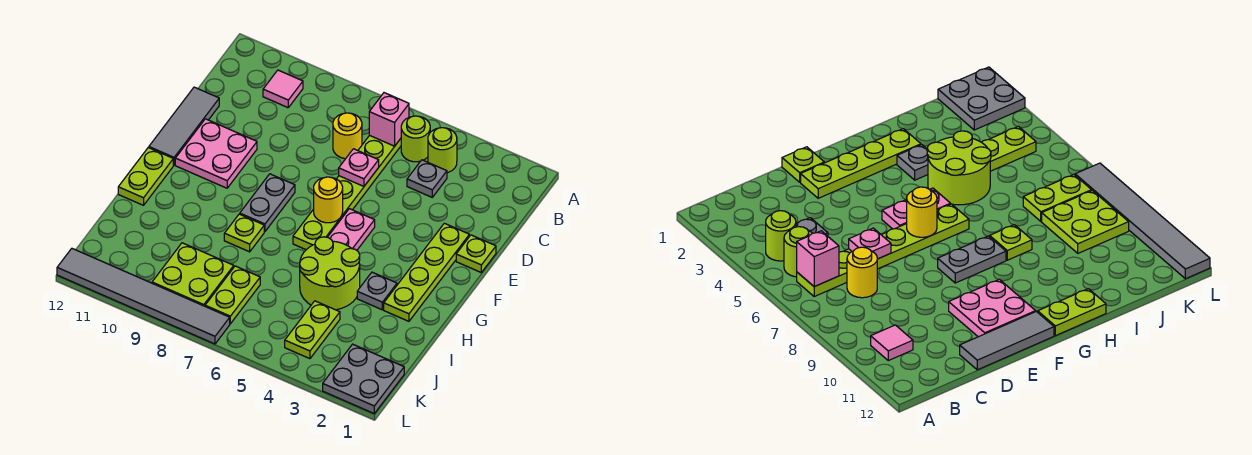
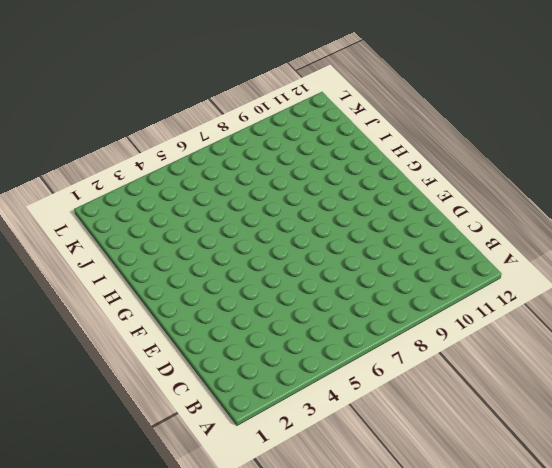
none -> lime 1x1 round brick [428,128,457,173]
none -> lime 1x1 round brick [401,116,430,162]
none -> lime 1x6 plate [293,135,401,250]

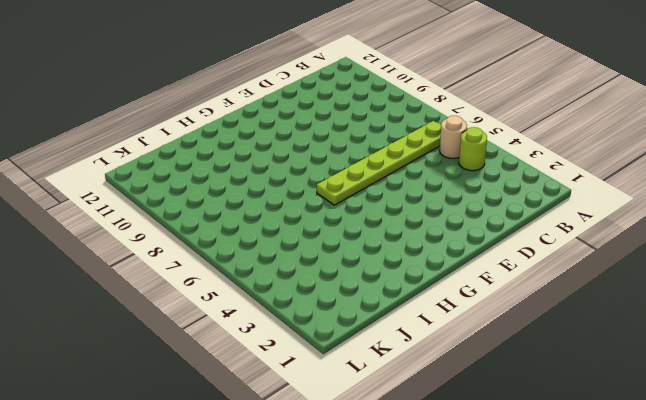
tan 1x1 round brick [440,116,467,158] -> lime 1x1 round brick [401,116,430,162]
none -> pink 1x1 tile [263,70,303,108]
none -> grey 1x1 plate [407,160,447,197]
none -> yellow 1x1 round brick [333,113,362,159]

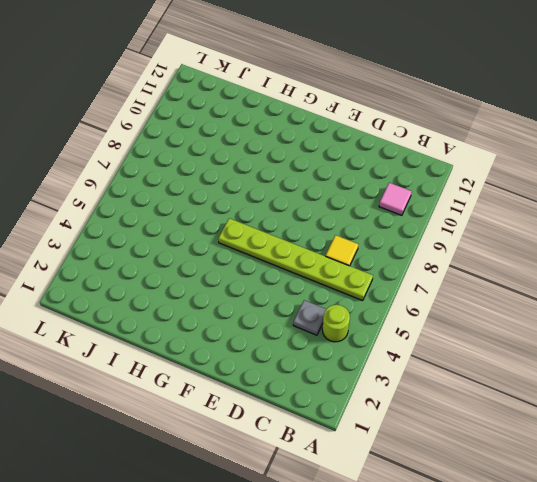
yellow 1x1 tile [326,235,358,266] -> yellow 1x1 round brick [333,113,362,159]
none -> lime 1x1 round brick [401,116,430,162]
none -> grey 1x3 tile [149,87,219,165]
none -> lime 1x1 plate [456,235,496,272]

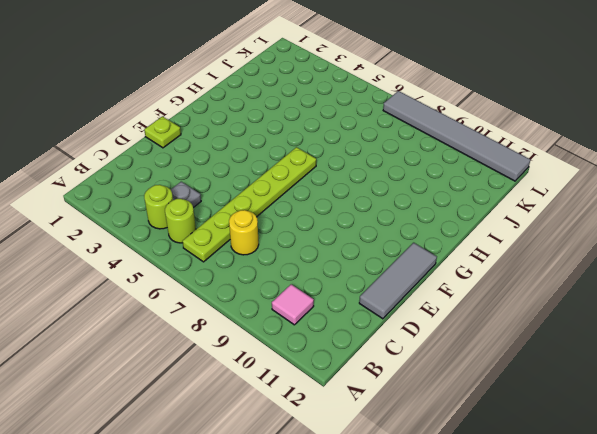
none -> lime 1x4 plate [384,223,469,321]
none -> pink 2x2 plate [175,119,257,188]
none -> pink 1x2 plate [328,209,375,250]

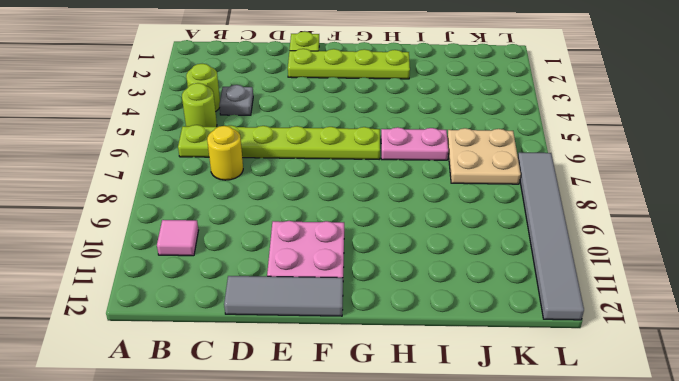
pink 1x2 plate [381,127,448,160] -> pink 1x2 plate moved to [328,209,375,250]
tan 2x2 plate [447,128,521,184] -> lime 1x2 plate [205,266,260,324]
none -> grey 1x2 plate [240,174,295,232]
none -> lime 1x2 plate [118,148,173,205]
none -> grey 1x1 plate [357,272,397,310]

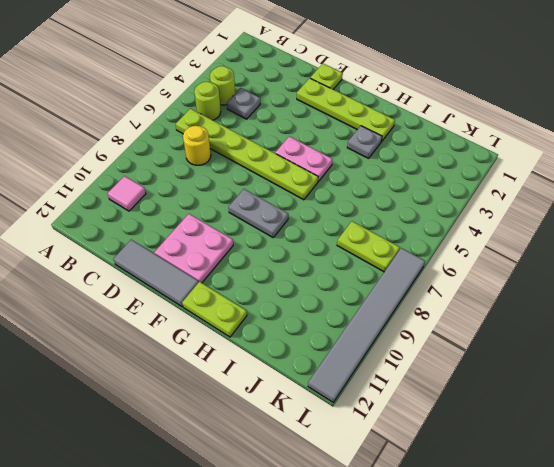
none -> lime 2x2 round brick [300,237,360,310]
none -> lime 1x1 plate [224,214,264,252]
none -> lime 1x2 plate [285,301,340,359]

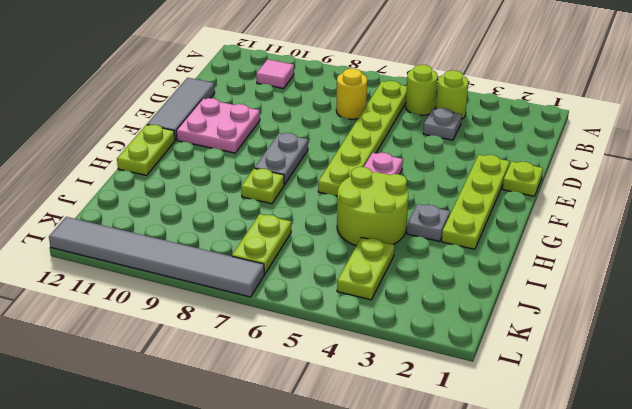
none -> lime 2x2 plate [152,243,234,306]
none -> grey 2x2 plate [323,344,404,413]
none -> pink 1x1 brick [369,93,409,146]

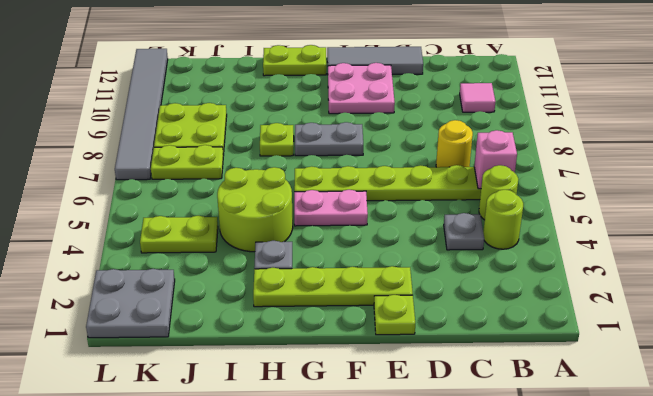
none -> pink 1x1 plate [339,149,379,186]
none -> yellow 1x1 round brick [314,177,343,223]

